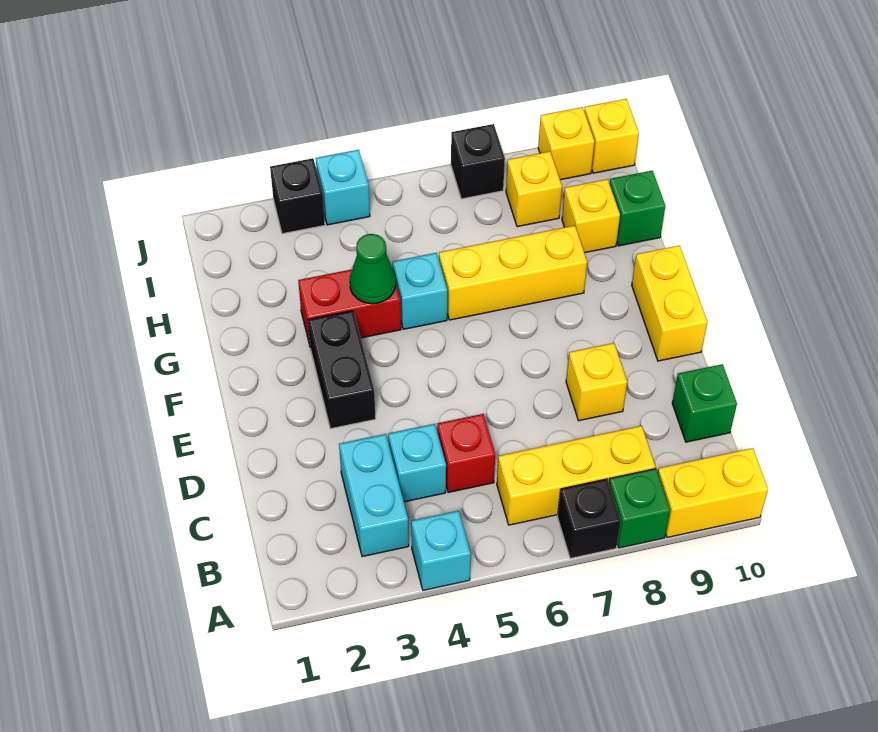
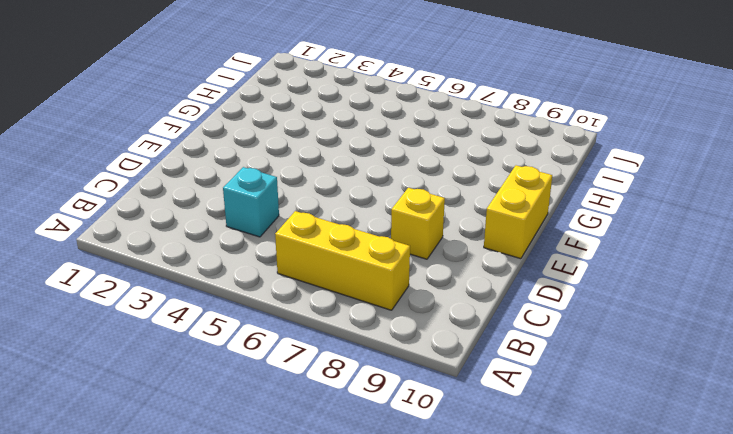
none -> cyan 1x1 brick [411,511,471,590]
none -> black 1x1 brick [558,479,621,559]
none -> green 1x1 brick [609,469,670,548]

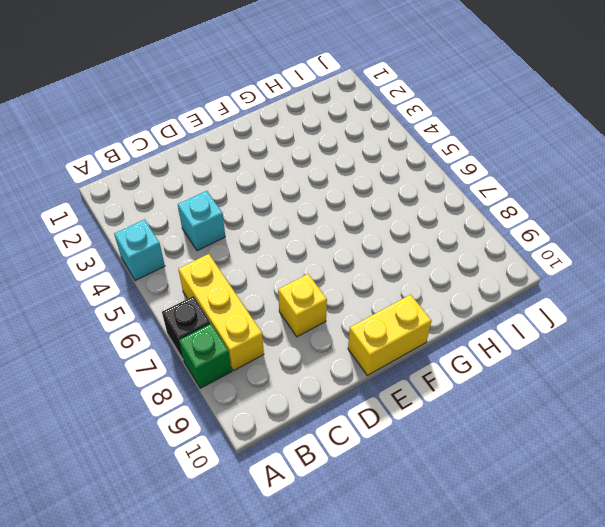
none -> yellow 1x2 brick [658,448,768,537]
none -> cyan 1x2 brick [339,434,409,557]
none -> red 1x1 brick [437,414,495,492]

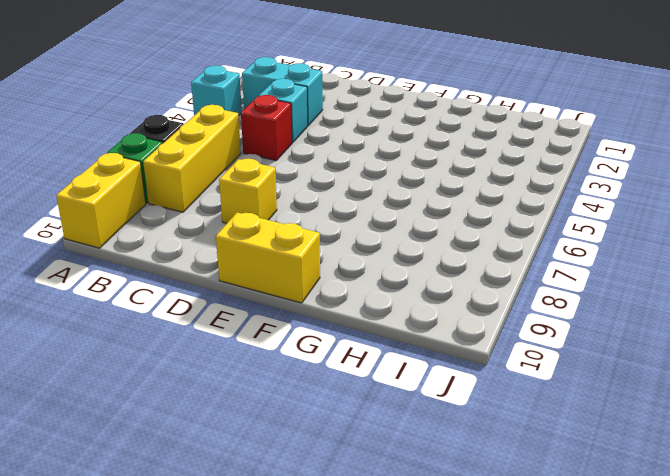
none -> green 1x1 brick [672,364,737,442]
none -> black 1x2 brick [308,311,376,429]
none -> red 1x2 brick [298,269,401,348]

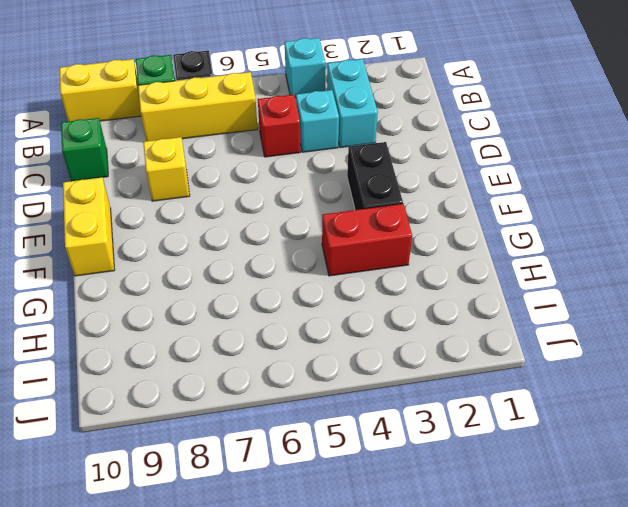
none -> cyan 1x1 brick [392,253,447,329]
none -> yellow 1x3 brick [439,226,587,320]
none -> yellow 1x1 brick [562,179,620,253]

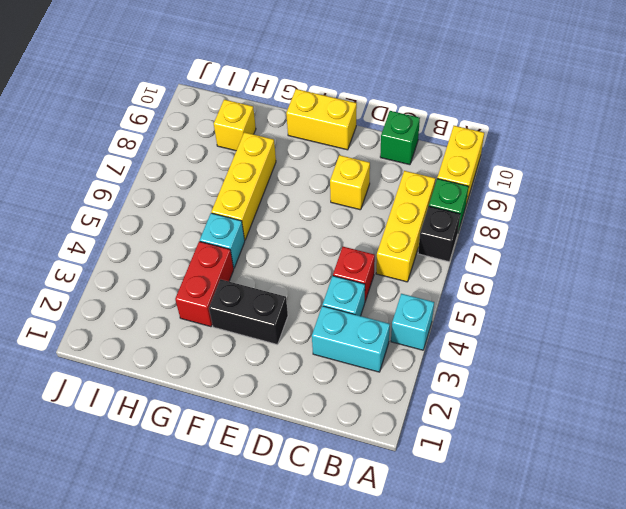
none -> green 1x1 brick [609,171,665,246]
none -> yellow 1x1 brick [506,151,562,227]
none -> black 1x1 brick [270,158,325,234]

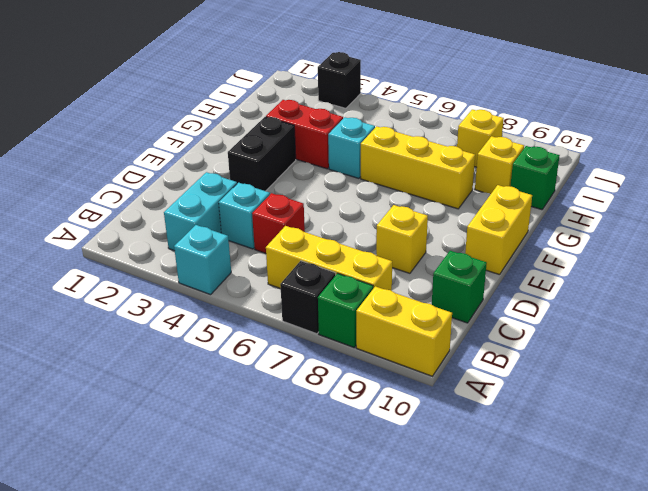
none -> cyan 1x1 brick [316,150,370,225]
none -> black 1x1 brick [451,124,505,199]
none -> yellow 1x1 brick [538,107,594,180]

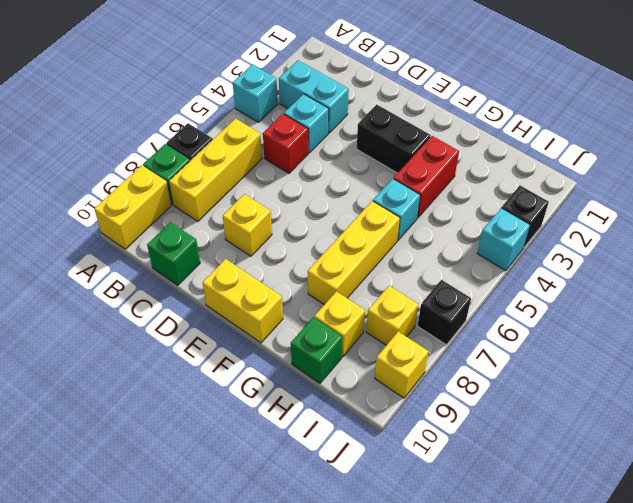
none -> yellow 1x1 brick [584,99,639,173]
none -> green 1x1 cone [350,234,396,304]

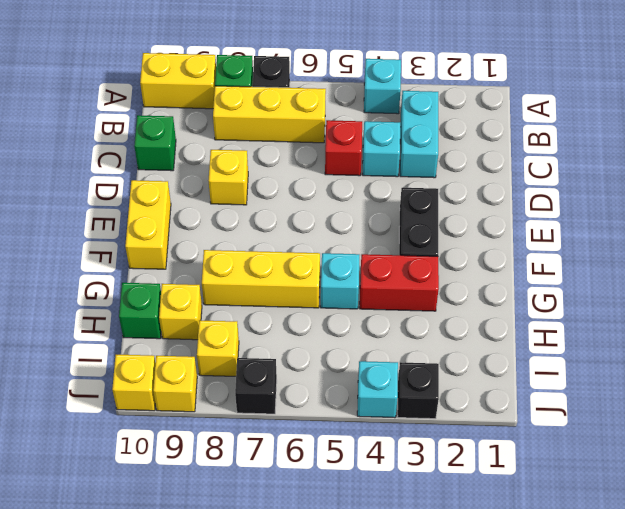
none -> green 1x1 cone [350,234,396,304]

